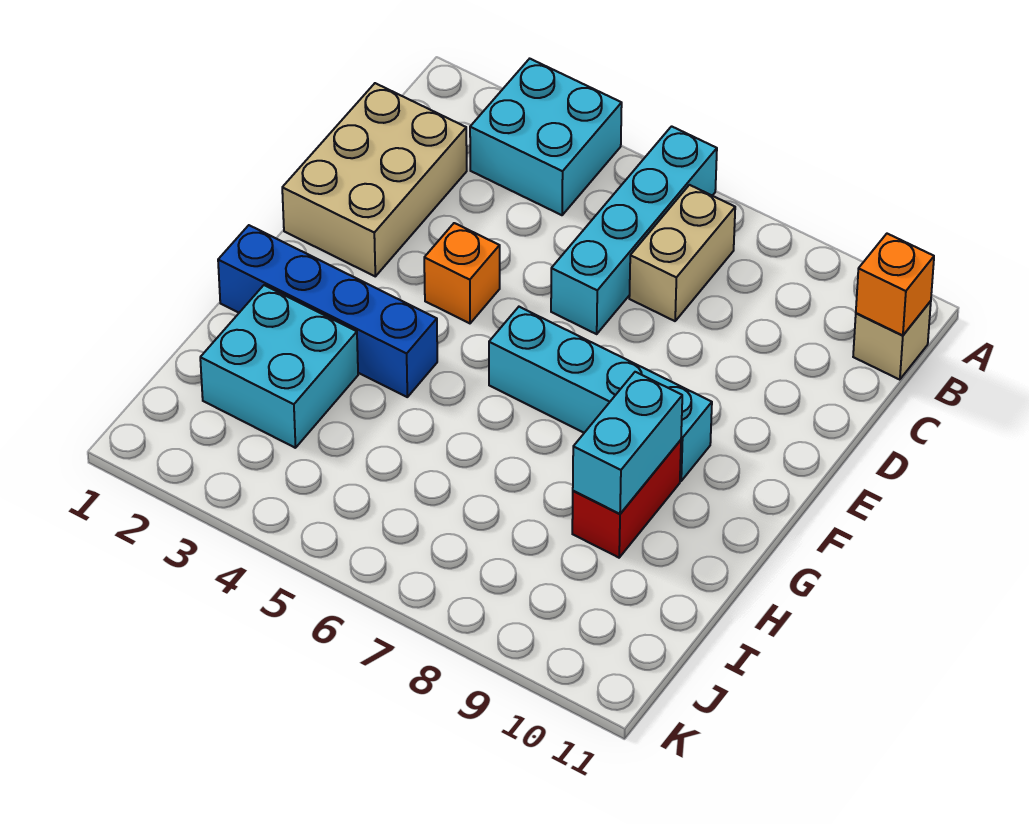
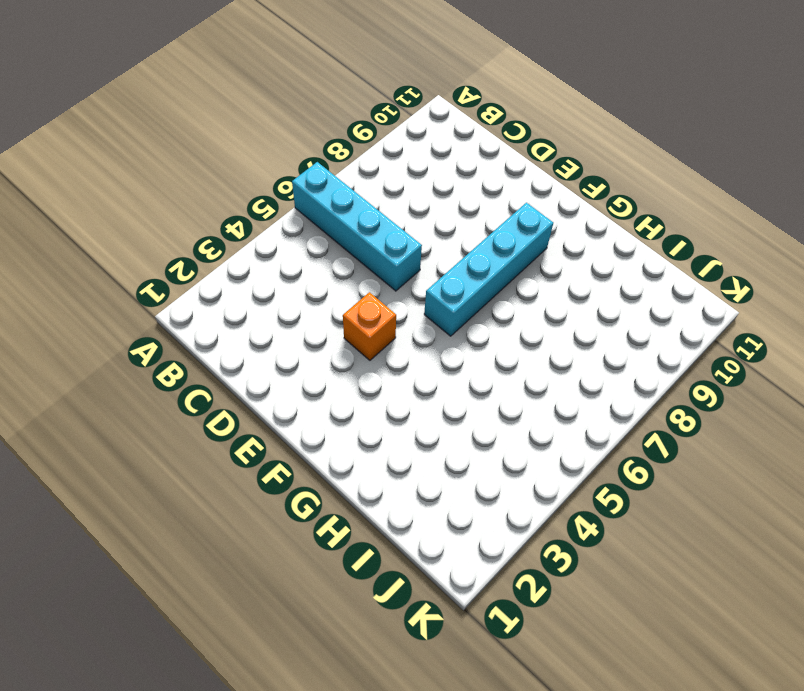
none -> cyan 2x2 brick [470,59,622,215]
none -> tan 1x2 brick [629,185,735,321]
none -> tan 1x1 brick [853,301,931,380]

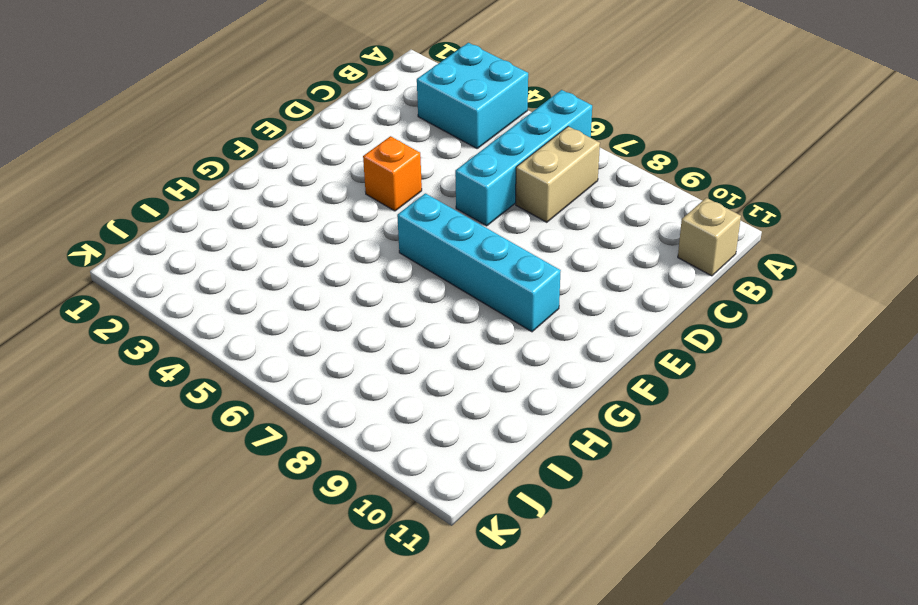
none -> tan 2x3 brick [282,83,467,276]
none -> blue 1x4 brick [218,225,437,397]
none -> red 1x2 brick [572,440,681,558]

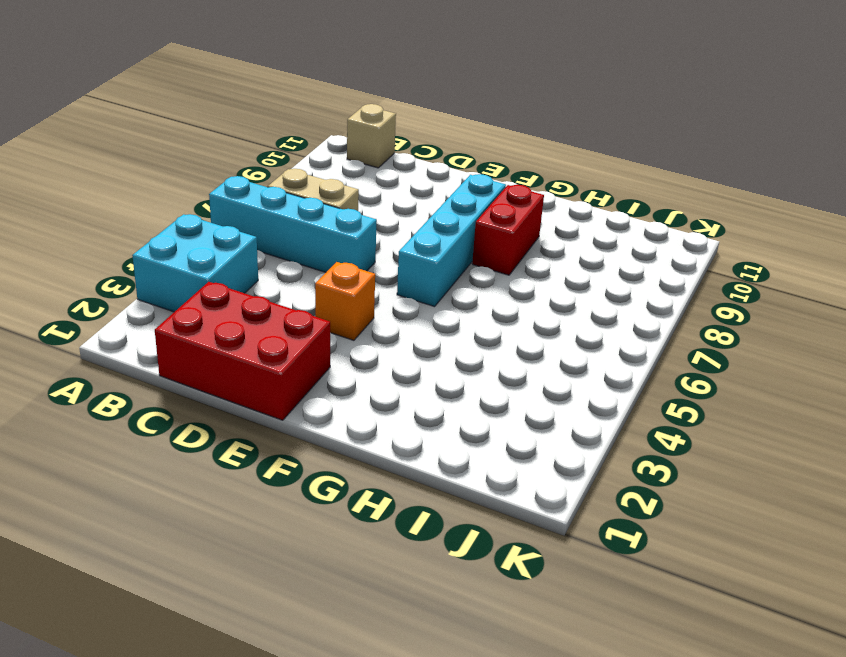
red 2x3 brick [155,282,330,420] -> tan 2x3 brick [282,83,467,276]
red 1x2 brick [472,185,544,275] -> red 1x2 brick turned to [572,440,681,558]
none -> blue 1x4 brick [218,225,437,397]
none -> cyan 2x2 brick [200,285,358,448]
none -> orange 1x1 brick [856,234,934,335]

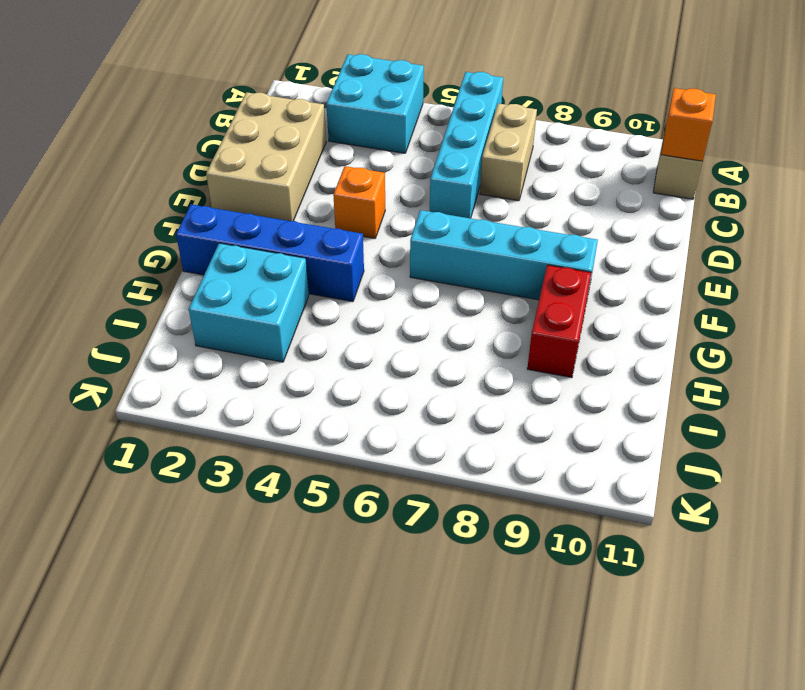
none -> cyan 1x2 brick [573,372,682,514]

